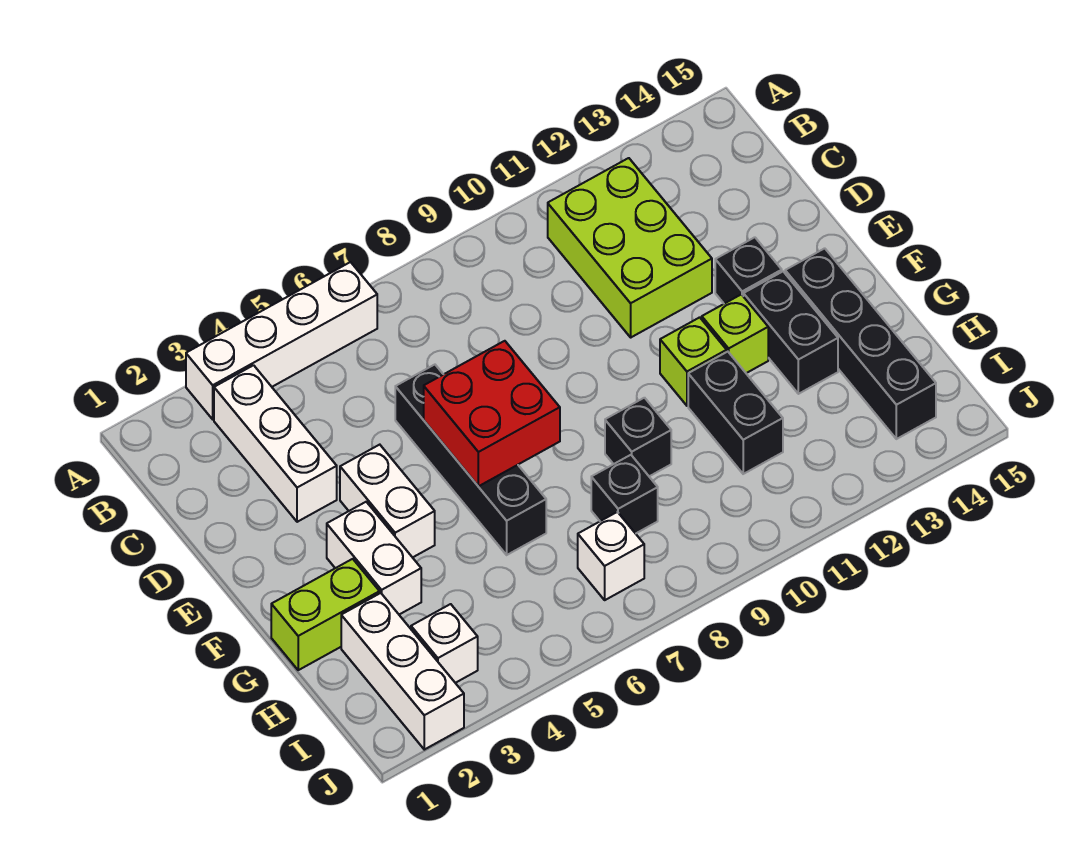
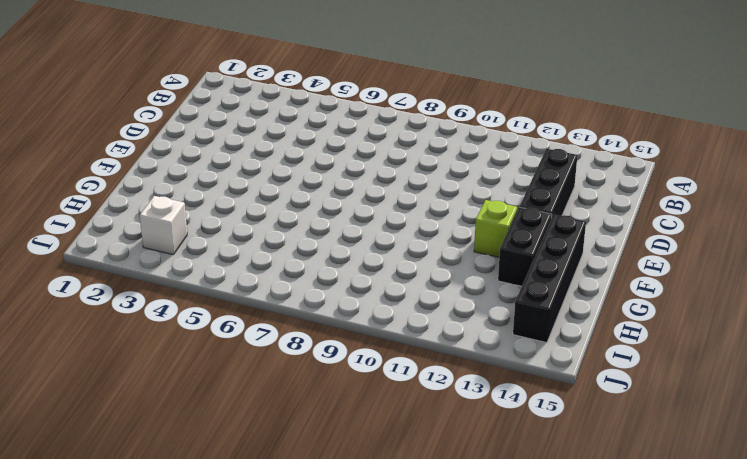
black 1x3 brick [520,148,577,218] -> black 1x1 brick [715,237,782,304]
none -> white 1x4 brick [186,262,377,419]
none -> white 1x3 brick [214,365,337,522]
none -> lime 2x3 brick [548,158,712,337]

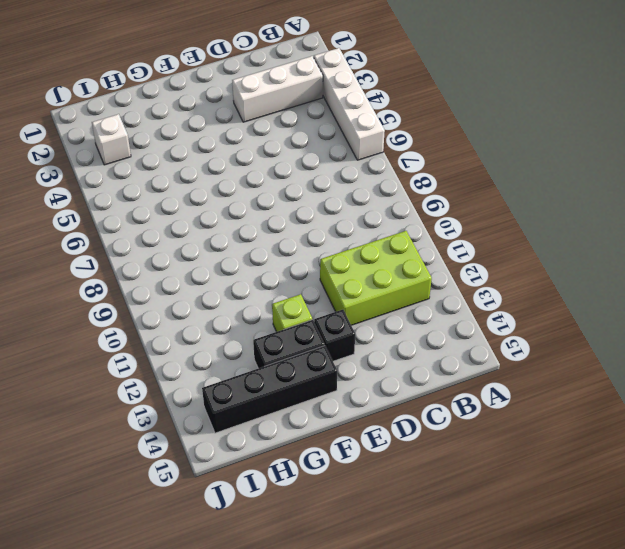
none -> black 1x4 brick [395,365,546,555]
none -> white 1x2 brick [340,445,435,557]
none -> white 1x2 brick [327,502,421,615]

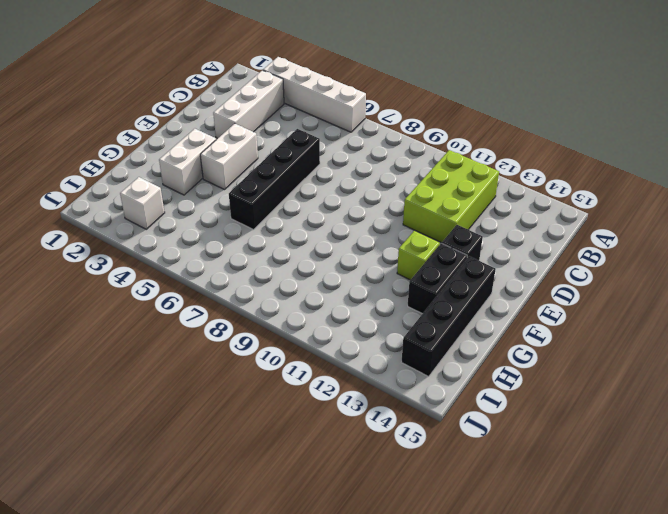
none -> lime 1x1 brick [660,317,727,406]
none -> lime 1x2 brick [271,559,380,670]
none -> black 1x1 brick [605,398,671,476]

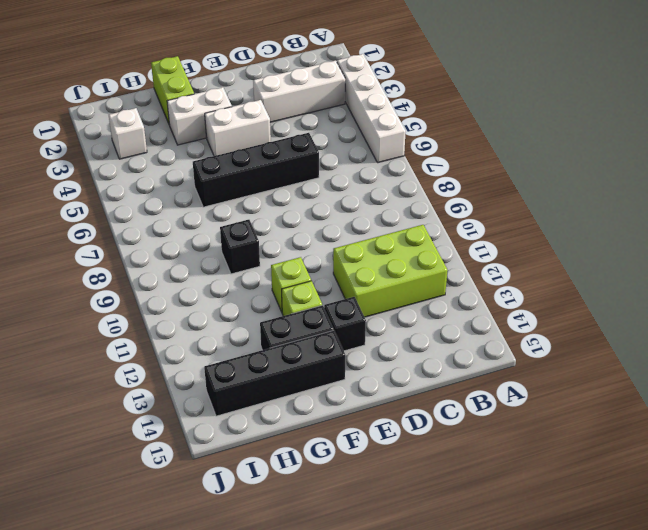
none -> black 1x2 brick [688,352,783,474]
none -> white 1x3 brick [341,593,464,750]
none -> black 1x1 brick [591,455,658,534]

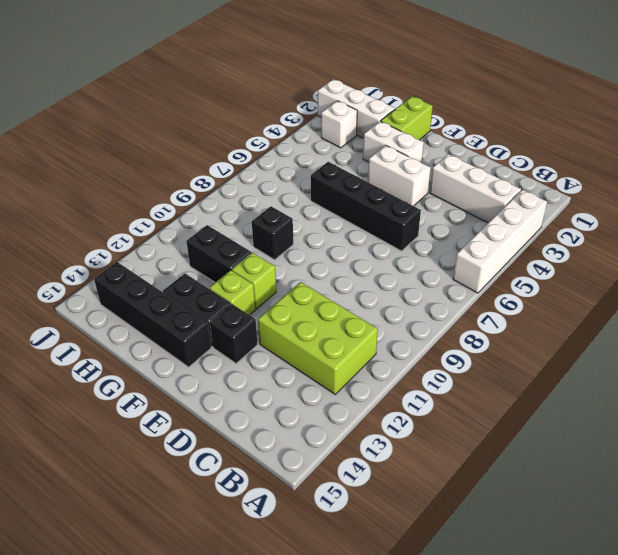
none -> black 1x1 brick [591,455,658,534]
none -> white 1x1 brick [578,512,644,600]
none -> red 2x2 brick [424,341,560,486]

